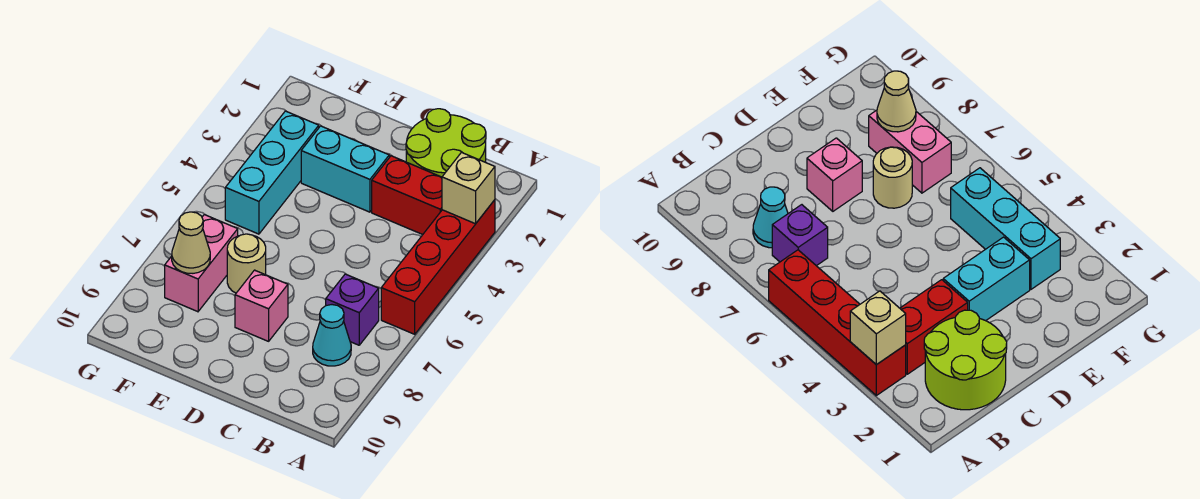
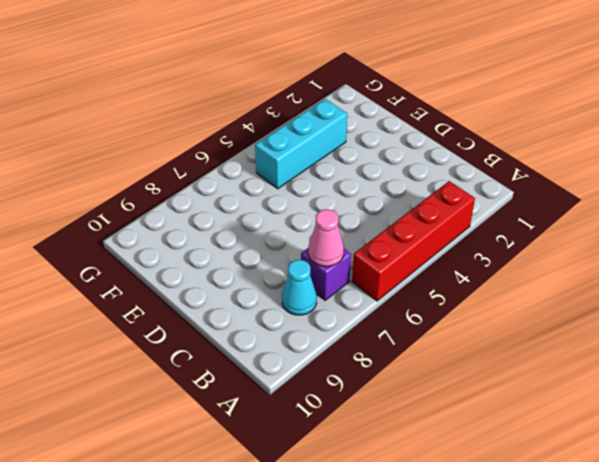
pink 1x1 cone [308,209,344,267] -> none
none -> lime 2x2 round brick [406,109,486,177]
none -> red 1x2 brick [372,156,442,235]
none -> cyan 1x2 brick [301,126,389,212]

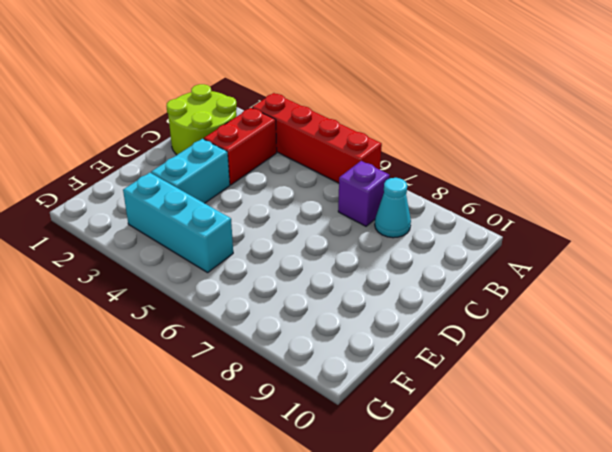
none -> pink 1x1 brick [235,270,288,341]
none -> tan 1x1 round brick [227,234,266,293]
none -> pink 1x2 brick [165,215,238,312]

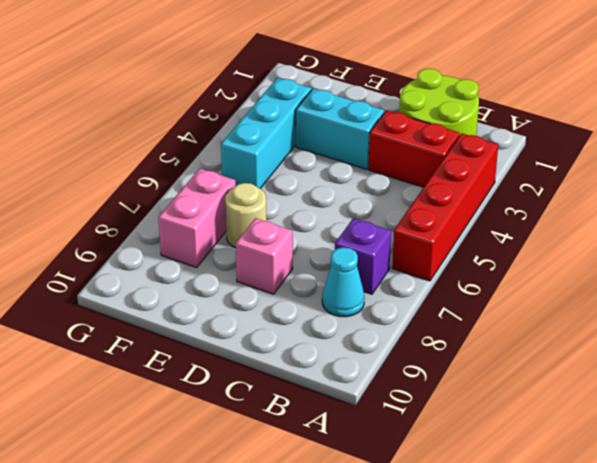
none -> tan 1x1 brick [442,153,495,224]
none -> tan 1x1 cone [172,212,210,273]

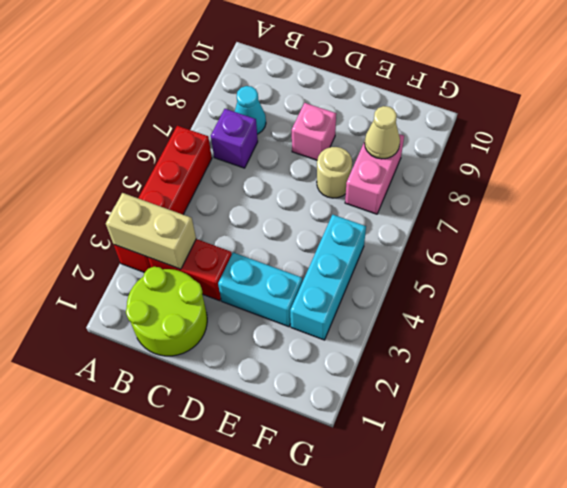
tan 1x2 brick [106,193,196,269] -> tan 1x1 brick [442,153,495,224]

